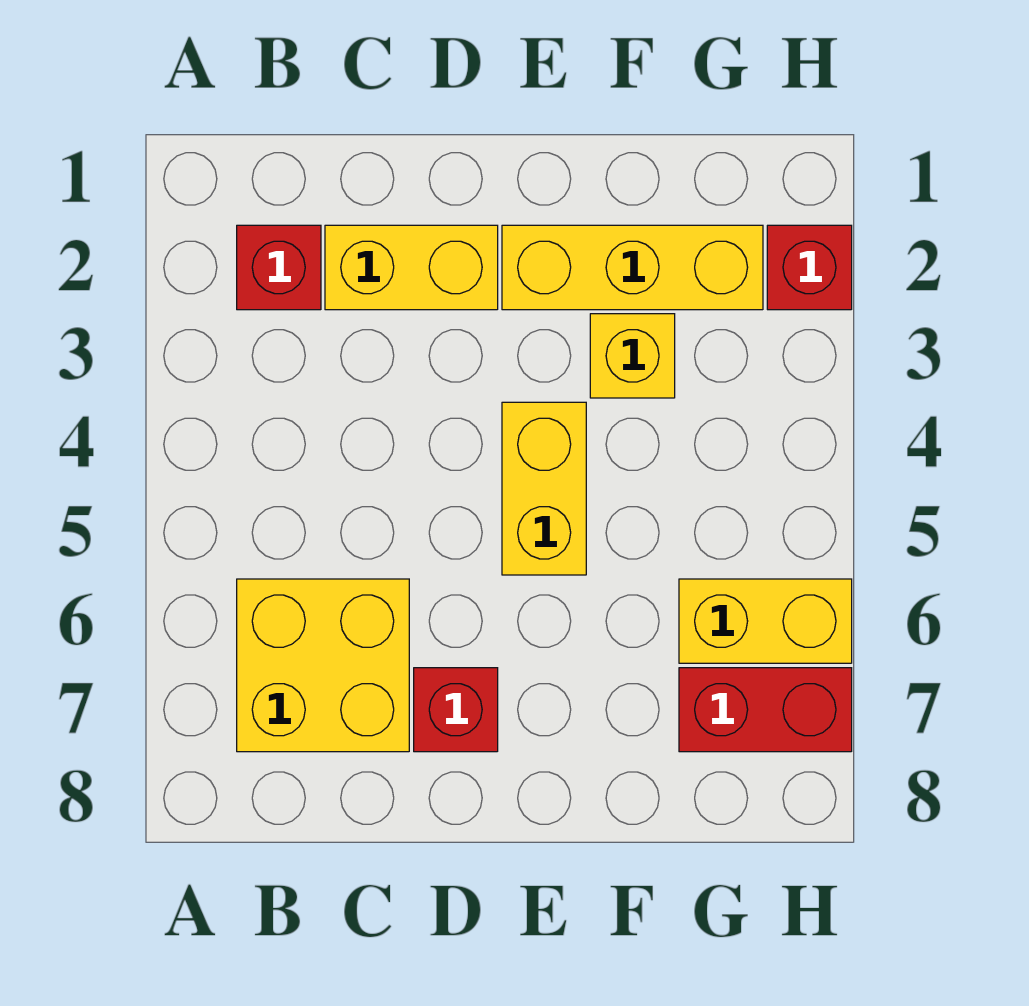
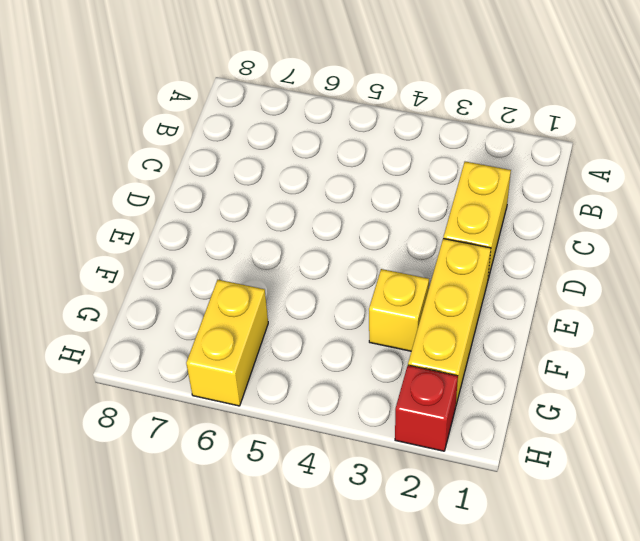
none -> red 1x1 brick [237,225,321,310]
none -> yellow 2x2 brick [237,579,409,752]

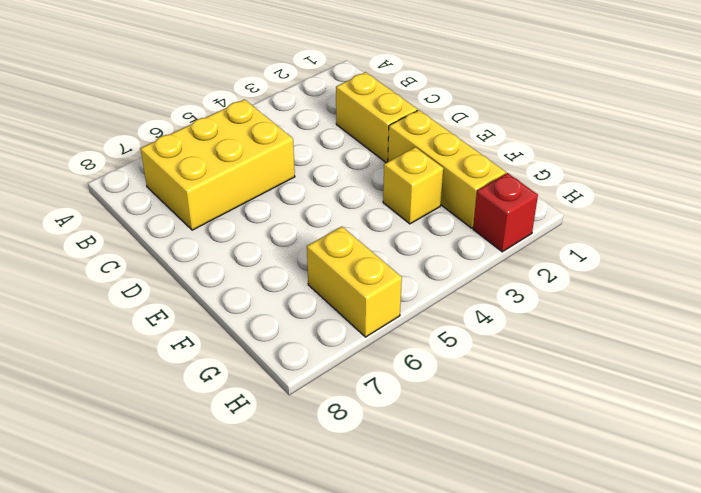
yellow 2x3 brick [140,99,295,230] -> yellow 2x2 brick [237,579,409,752]
none -> red 1x1 brick [237,225,321,310]
none -> red 1x1 brick [414,668,498,752]

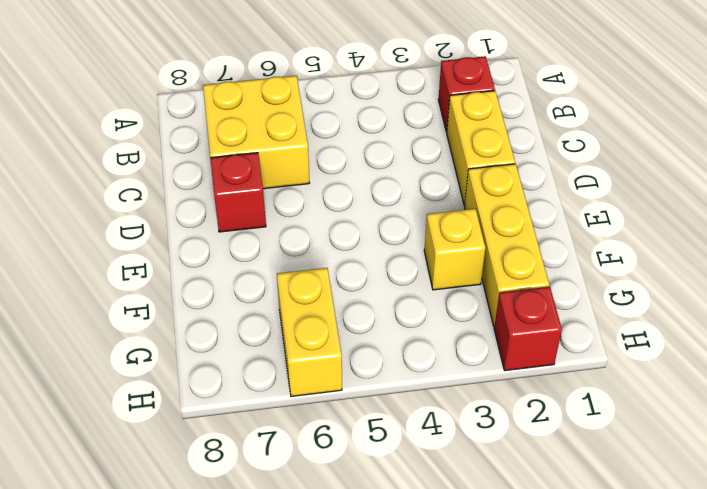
none -> yellow 1x2 brick [502,402,586,575]
none -> red 1x2 brick [679,668,852,752]

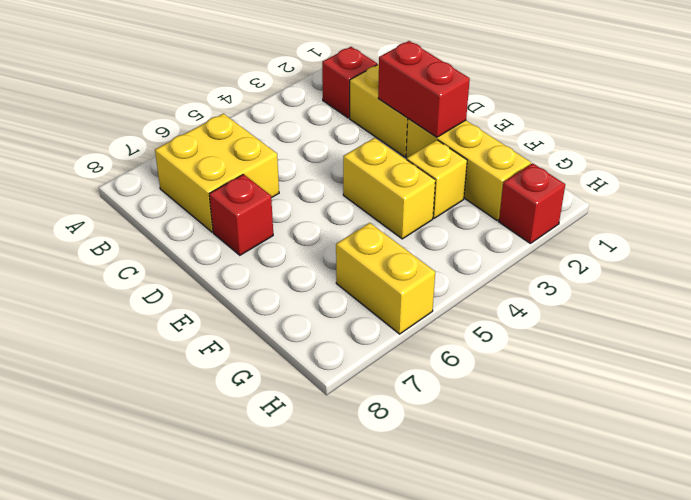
red 1x2 brick [378,41,470,137] -> red 1x2 brick moved to [679,668,852,752]
yellow 1x2 brick [343,138,435,239] -> yellow 1x2 brick turned to [502,402,586,575]

